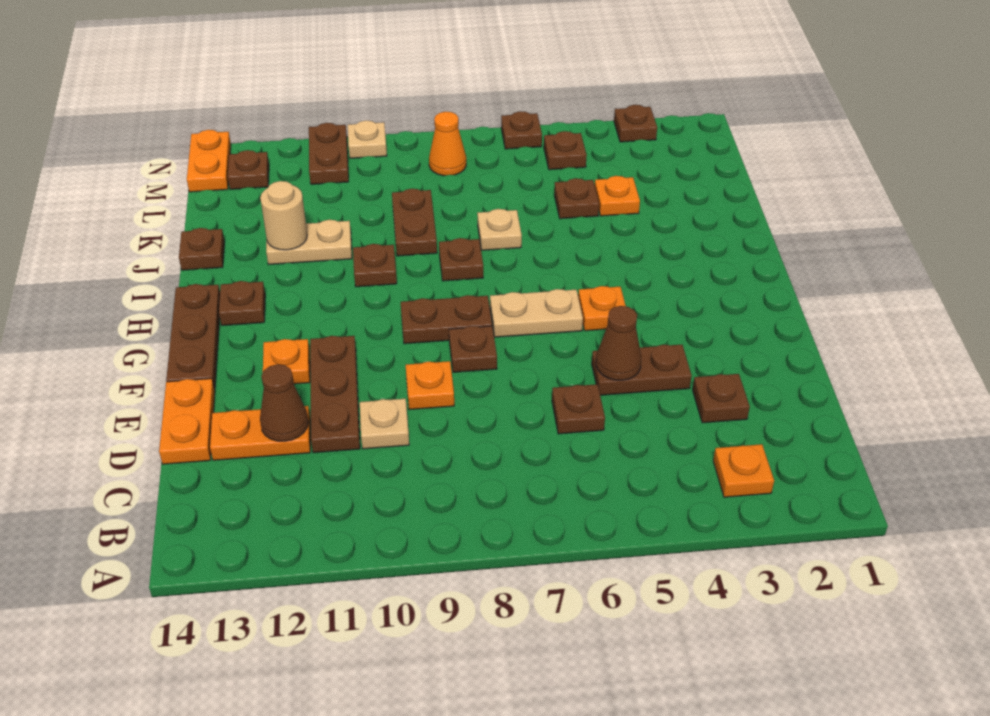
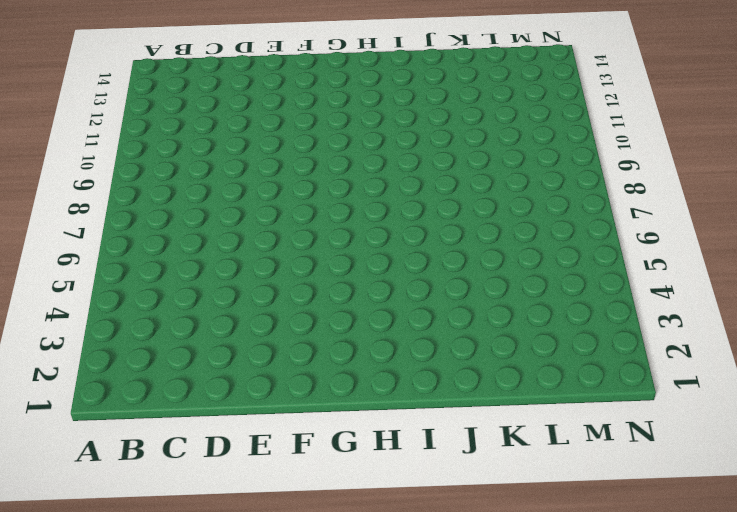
none -> orange 1x1 plate [713,444,774,497]
none -> brown 1x1 plate [693,374,750,423]
none -> brown 1x1 plate [552,384,605,434]
none -> tan 1x1 plate [360,399,409,449]

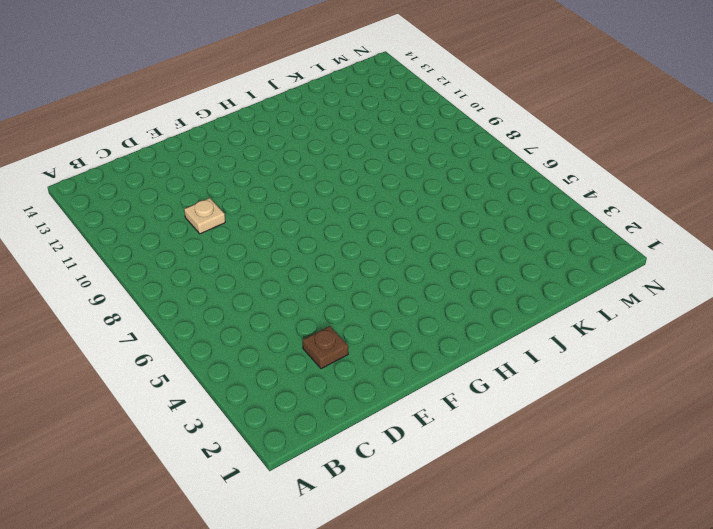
none -> orange 1x1 plate [713,444,774,497]
none -> brown 1x1 plate [552,384,605,434]
none -> brown 1x3 plate [310,336,360,453]
none -> orange 1x2 plate [210,406,310,460]

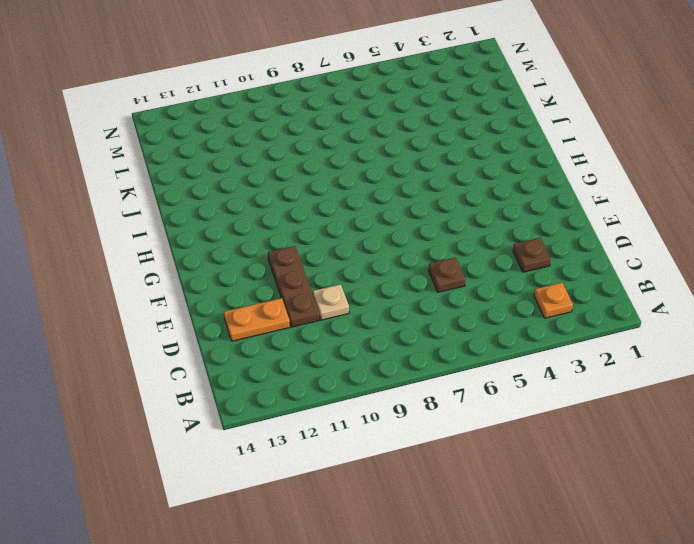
none -> orange 1x2 plate [159,379,215,464]
none -> brown 1x2 plate [592,345,692,395]
none -> orange 1x1 plate [406,361,454,410]
none -> brown 1x1 plate [449,326,497,372]

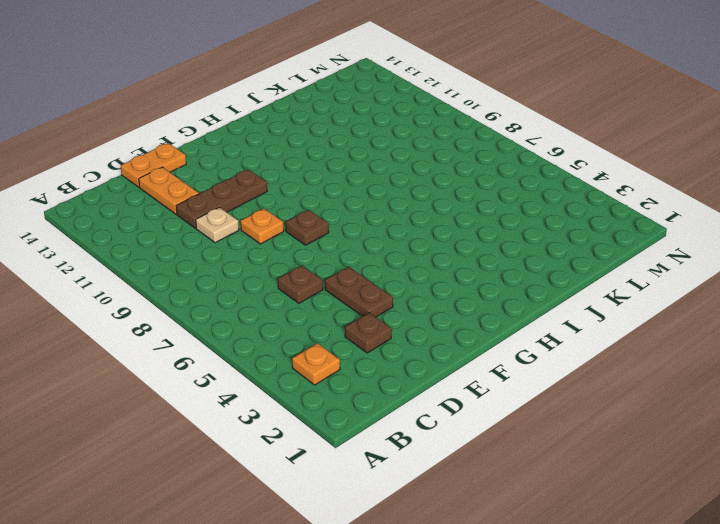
none -> orange 1x1 plate [263,339,310,384]
none -> brown 1x3 plate [166,284,220,390]
none -> orange 1x1 plate [578,286,626,331]
none -> tan 1x2 plate [490,289,583,337]

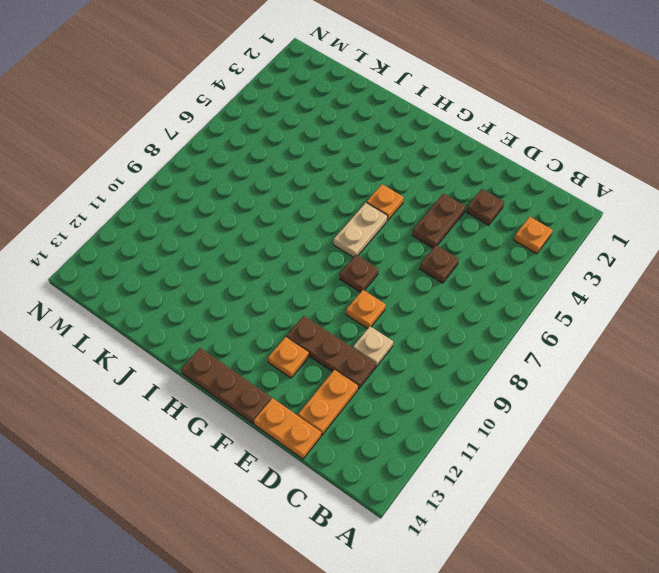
none -> brown 1x2 plate [401,295,492,344]
none -> brown 1x1 plate [219,281,265,326]
none -> brown 1x1 plate [439,238,483,281]
none -> brown 1x1 plate [353,244,397,287]

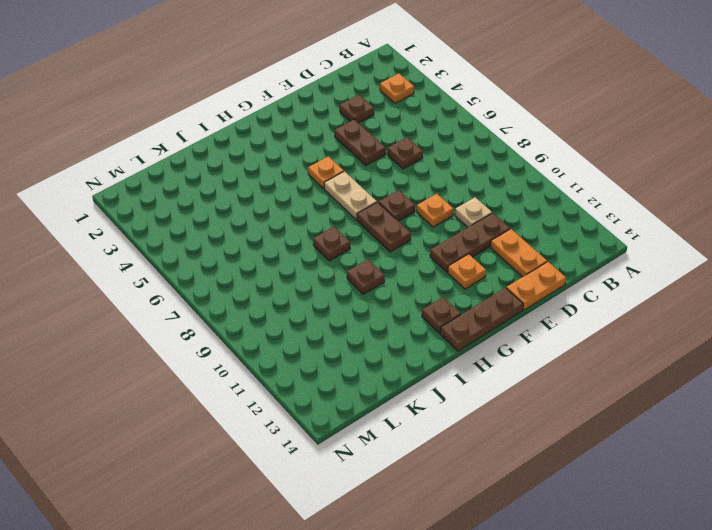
none -> tan 1x1 plate [477,209,522,250]
none -> brown 1x2 plate [392,189,437,256]
none -> tan 1x2 plate [266,220,352,265]
none -> brown 1x1 plate [179,228,225,270]

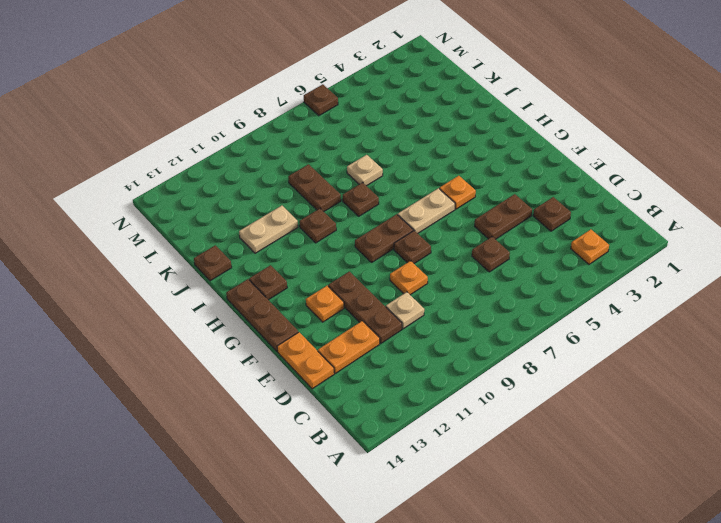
none -> orange 1x1 plate [595,176,640,216]
none -> brown 1x1 plate [554,178,599,219]
none -> brown 1x1 plate [544,131,587,170]
none -> orange 1x1 cone [429,112,466,176]

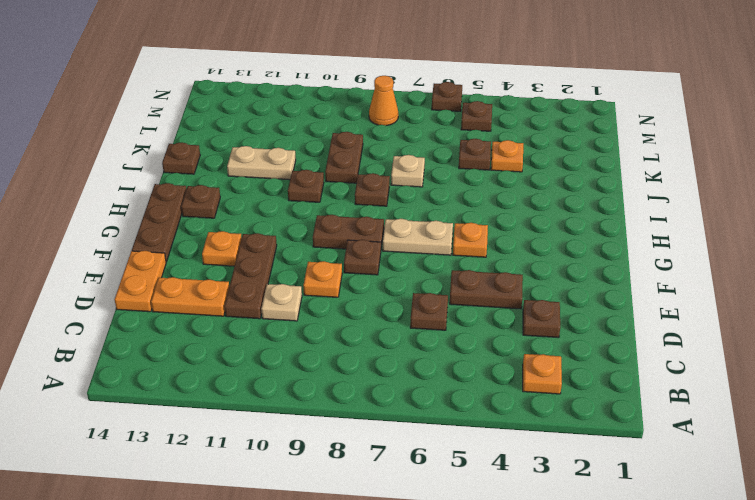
none -> brown 1x2 plate [309,123,349,184]
none -> brown 1x1 plate [228,150,269,189]
none -> orange 1x2 plate [187,130,231,192]
none -> brown 1x1 plate [614,105,657,142]

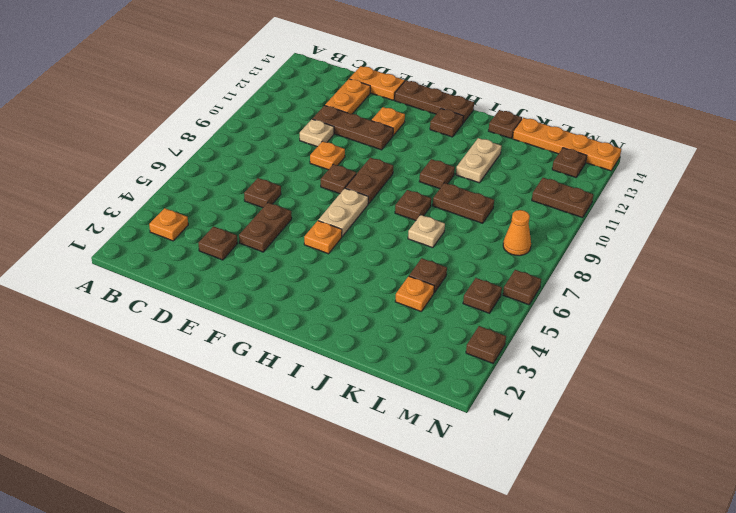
orange 1x4 plate [513,118,621,171] -> orange 1x2 plate [187,130,231,192]
none -> tan 1x1 plate [348,120,387,158]
none -> brown 1x1 cone [260,364,308,441]
none -> brown 1x1 cone [596,306,641,380]
none -> tan 1x1 round brick [260,181,307,250]

